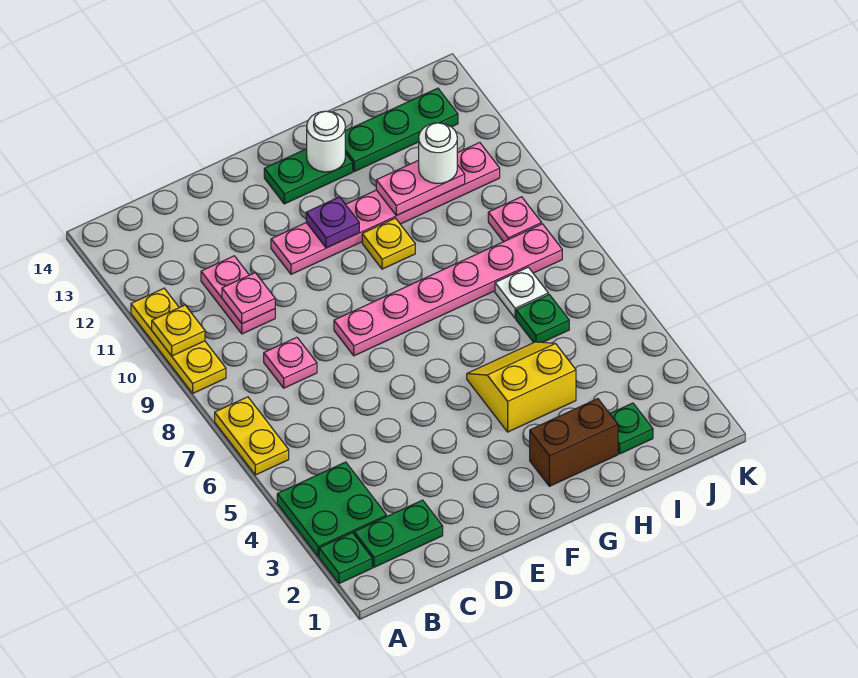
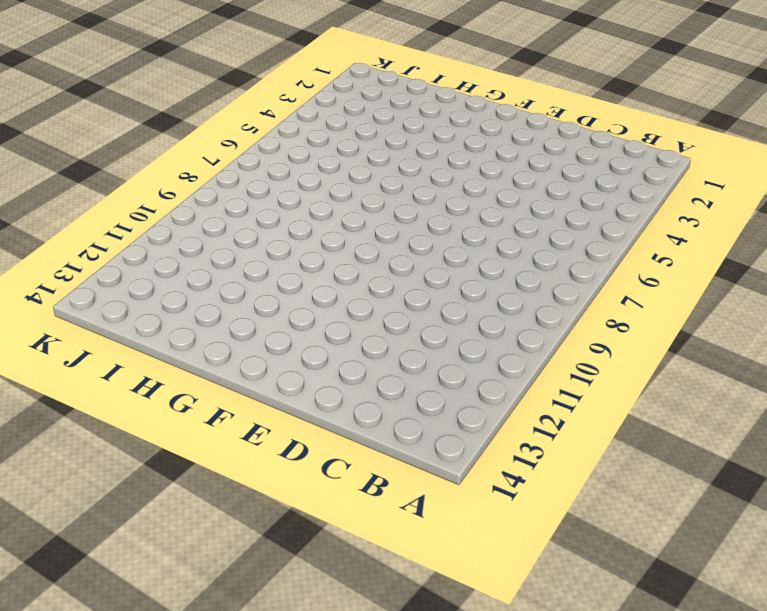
none -> green 1x1 plate [319,533,372,584]
none -> green 2x2 plate [277,462,387,556]
none -> yellow 1x2 plate [215,397,289,475]

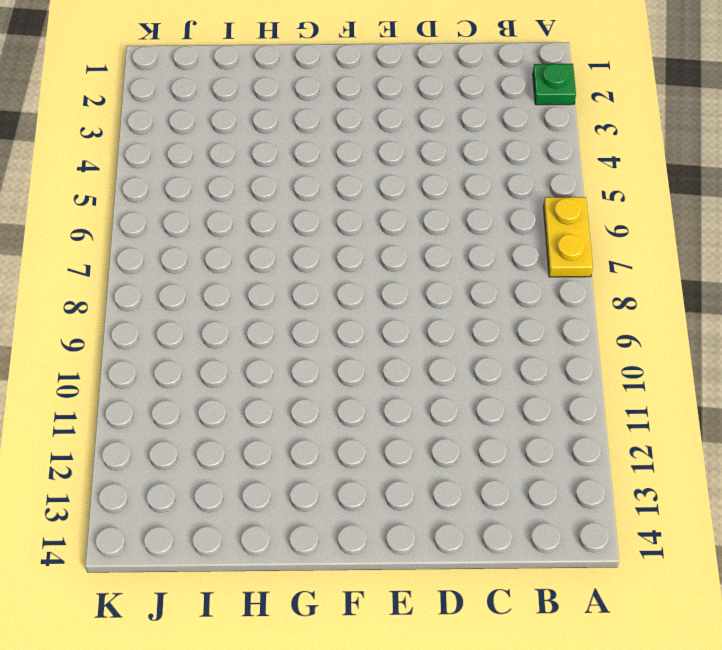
none -> green 2x2 plate [277,462,387,556]
none -> yellow 1x3 plate [131,288,226,393]
none -> green 1x2 plate [354,500,443,567]

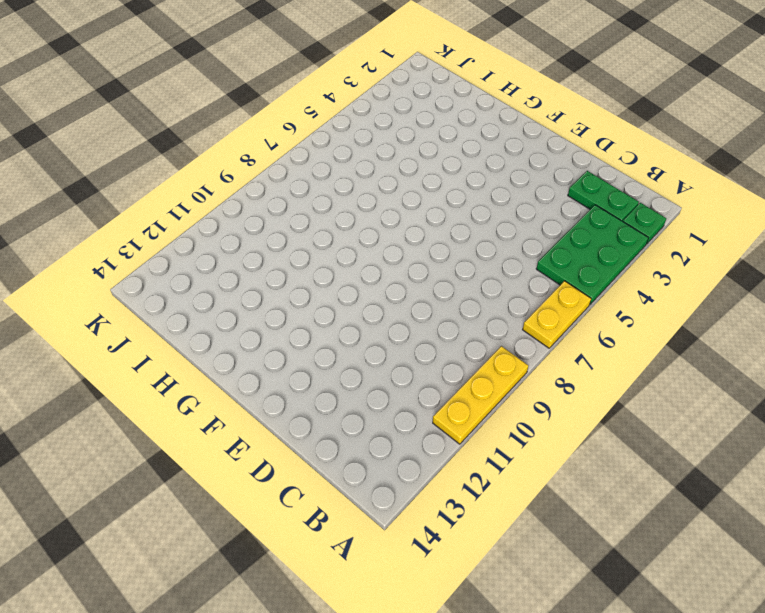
green 2x3 plate [536,205,648,305] -> green 2x2 plate [277,462,387,556]
none -> pink 1x1 plate [264,337,317,388]
none -> pink 1x2 plate [201,256,275,334]
none -> pink 1x6 plate [334,224,562,356]

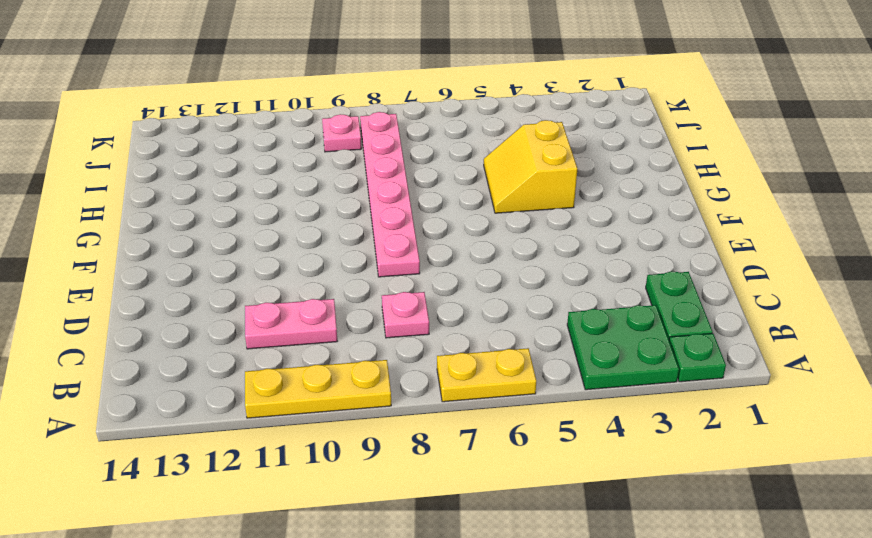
none -> pink 1x6 plate [271,143,500,274]
none -> green 1x2 plate [264,149,353,204]
none -> brown 1x2 brick [530,399,618,486]

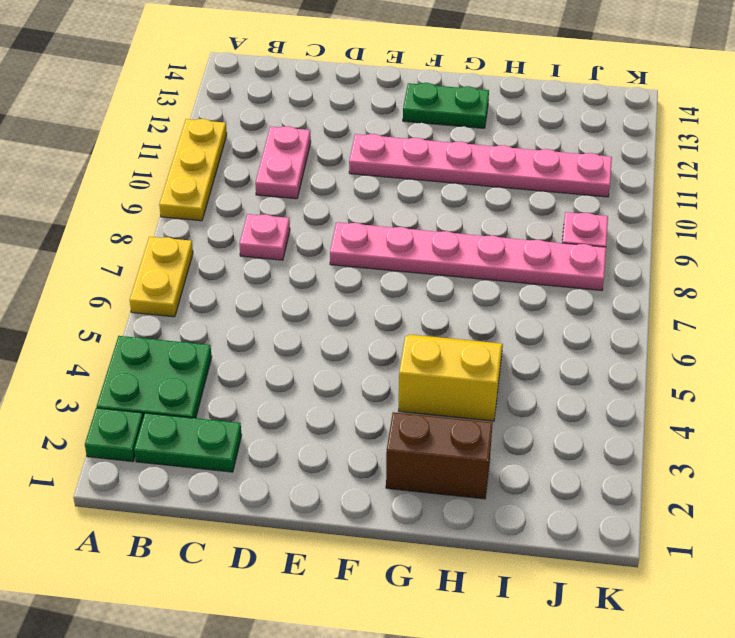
none -> yellow 1x1 plate [362,218,415,269]
none -> green 1x3 plate [345,88,458,172]
none -> green 1x1 plate [610,403,653,454]

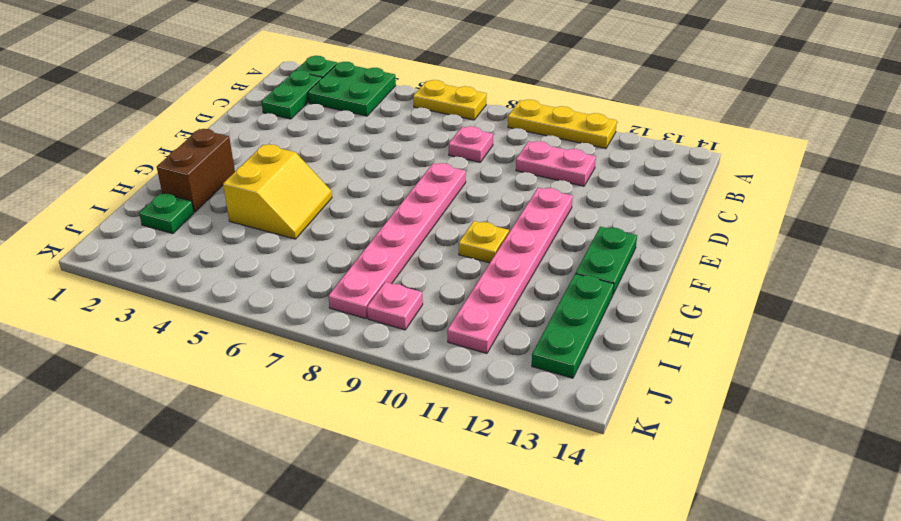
none -> green 1x1 plate [516,295,569,343]
none -> white 1x1 plate [495,267,548,318]
none -> yellow 1x1 plate [152,305,205,356]

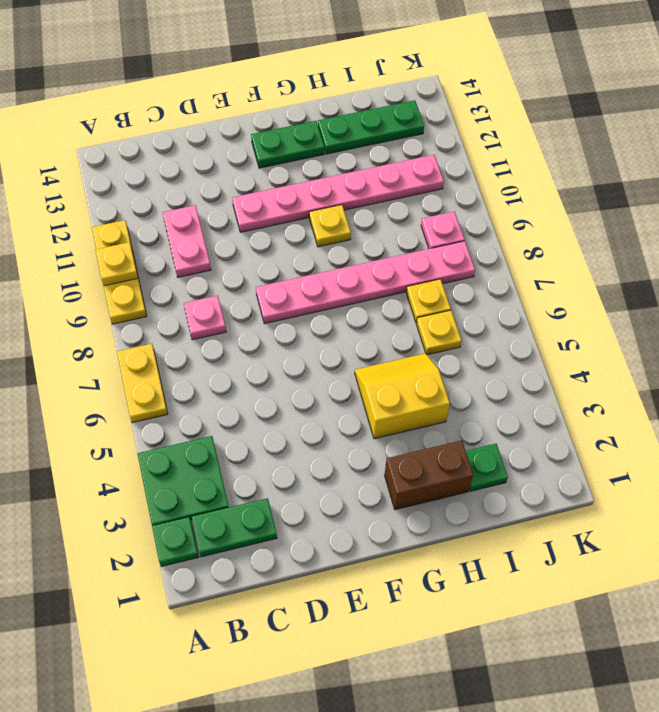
yellow 1x1 plate [417,310,461,355] -> green 1x1 plate [516,295,569,343]
yellow 1x1 plate [406,279,451,323] -> white 1x1 plate [495,267,548,318]
none -> pink 1x1 plate [222,273,275,324]
none -> purple 1x1 plate [306,197,359,248]
none -> white 1x1 round brick [307,111,345,172]

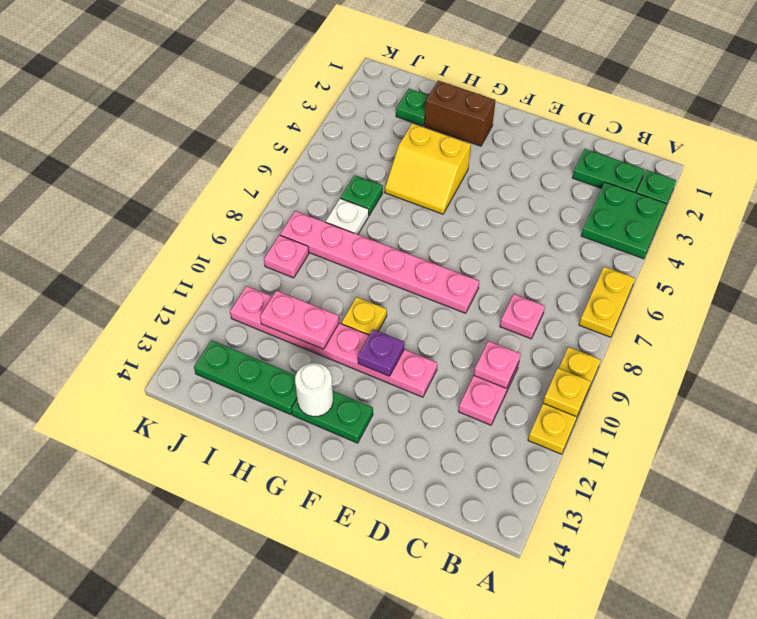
none -> white 1x1 round brick [419,123,457,184]

